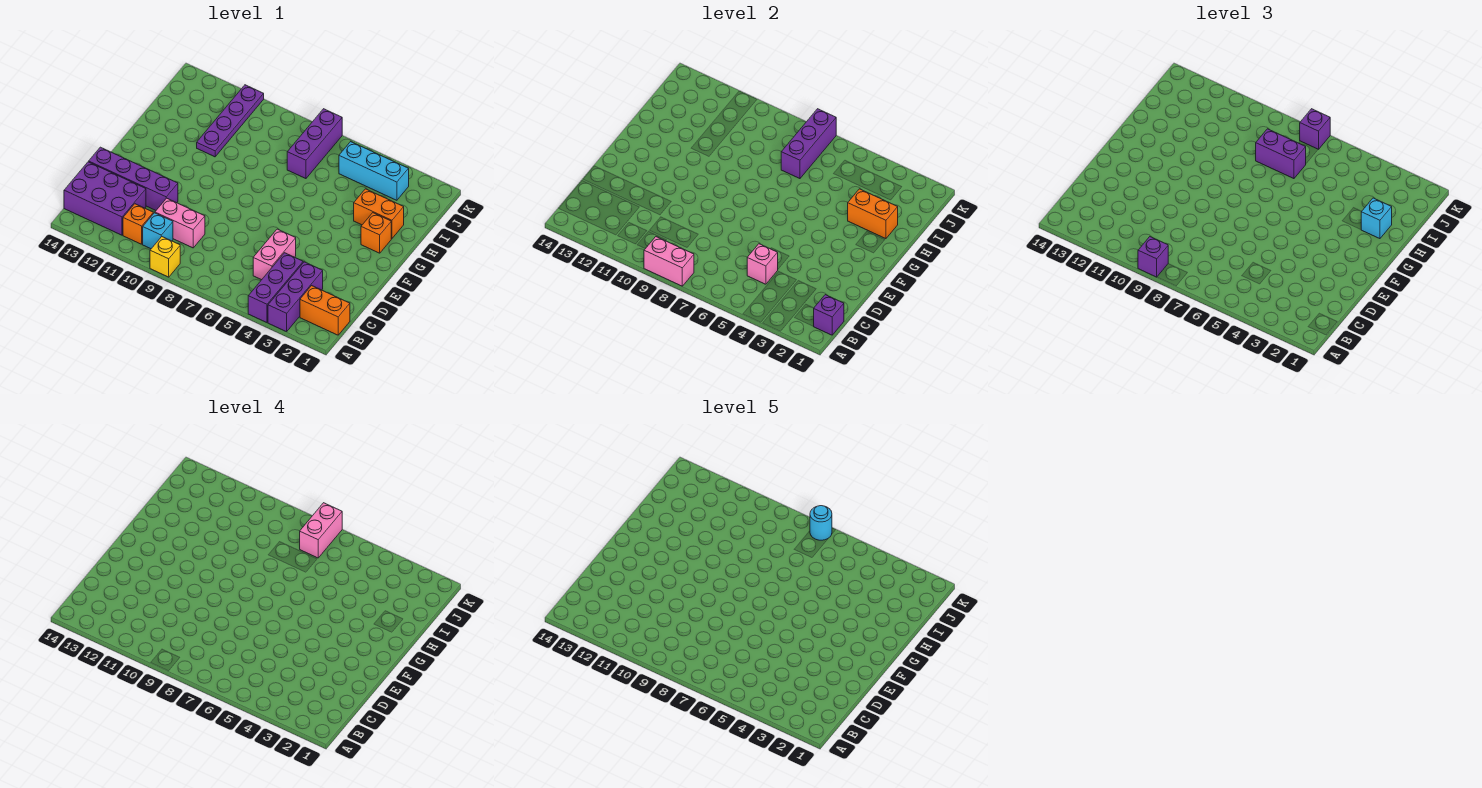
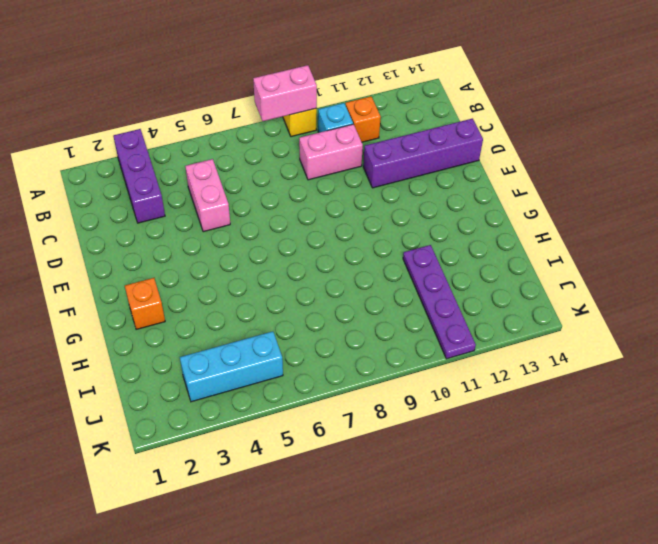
none -> purple 1x3 brick [248,253,303,323]
none -> orange 1x2 brick [300,286,350,335]
none -> purple 2x3 brick [64,162,146,235]

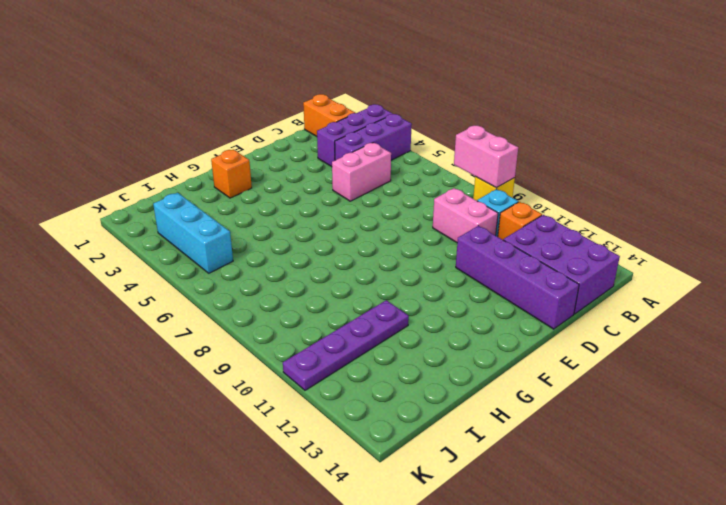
none -> orange 1x2 brick [354,189,404,239]
none -> purple 1x3 brick [287,109,342,179]
none -> purple 1x1 brick [814,295,844,335]

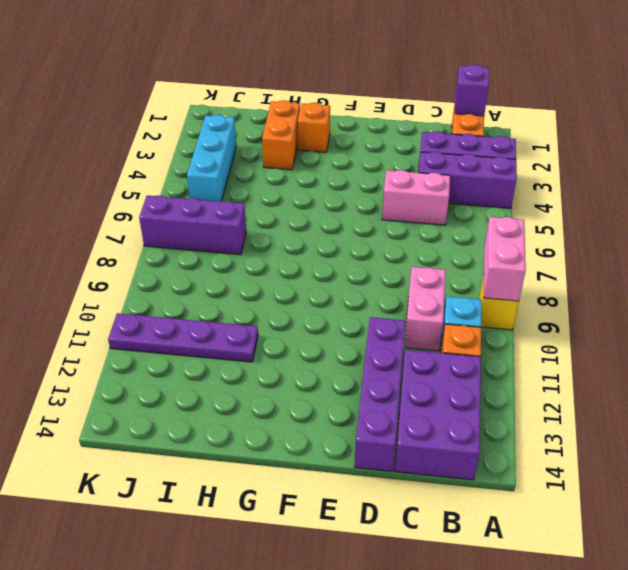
none -> pink 1x1 brick [747,244,778,284]
none -> orange 1x2 brick [848,189,898,239]
none -> purple 1x3 brick [781,109,836,179]

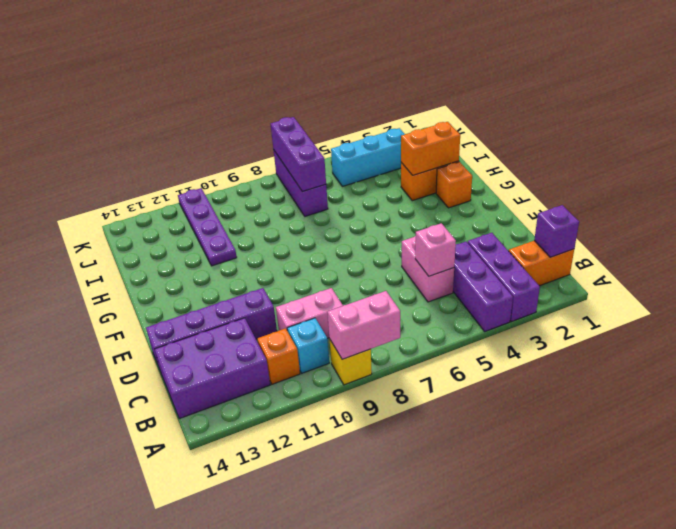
none -> purple 1x1 brick [1138,237,1168,277]
none -> cyan 1x1 brick [1361,198,1392,239]
none -> purple 1x2 brick [1256,129,1306,179]

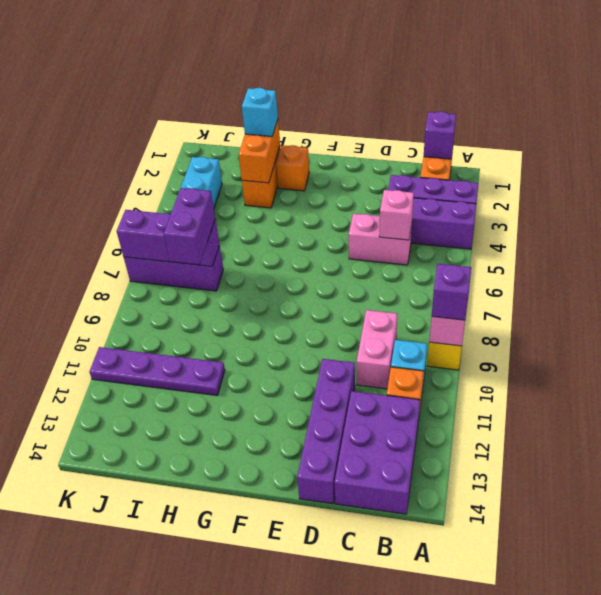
none -> purple 1x1 brick [1300,109,1330,149]
none -> pink 1x2 brick [300,503,342,558]
none -> cyan 1x1 round brick [810,506,832,540]

